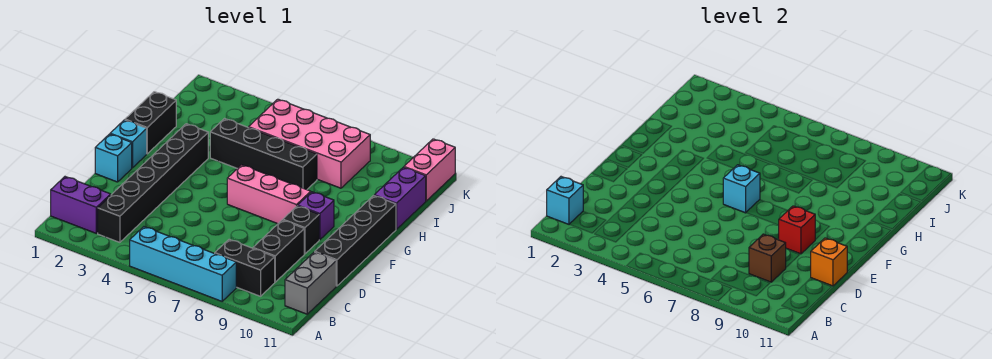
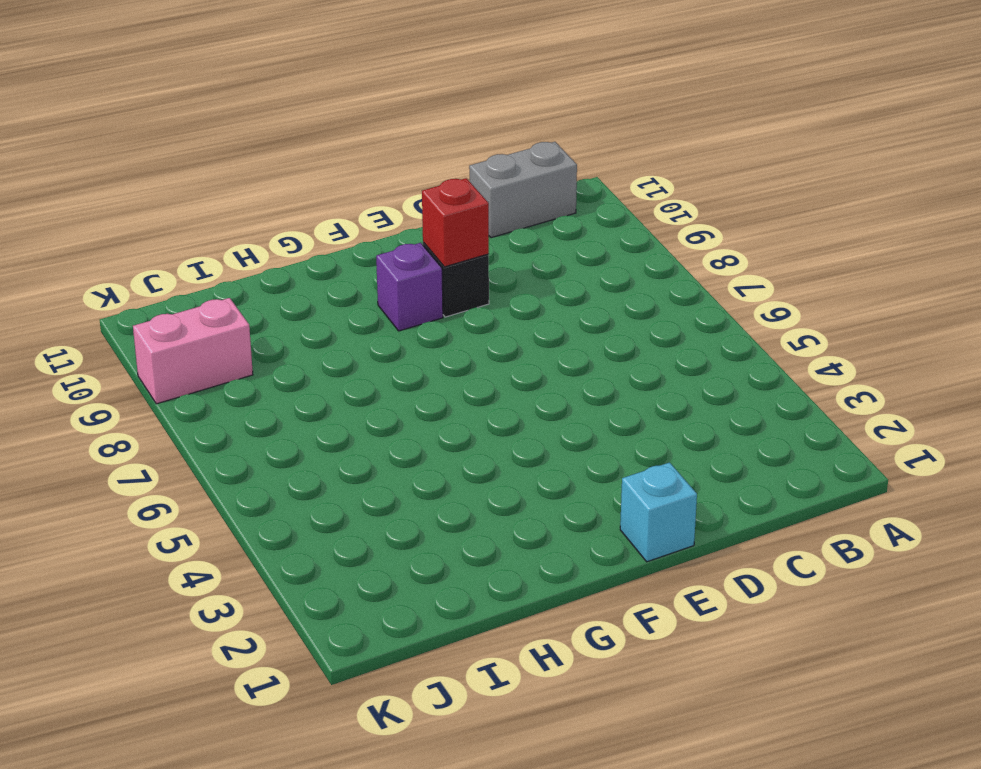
pink 1x2 brick [133,298,253,404] -> pink 1x2 brick moved to [404,139,455,201]
none -> cyan 1x4 brick [130,227,236,301]
none -> purple 1x2 brick [51,177,111,233]
none -> black 1x6 brick [98,124,208,242]

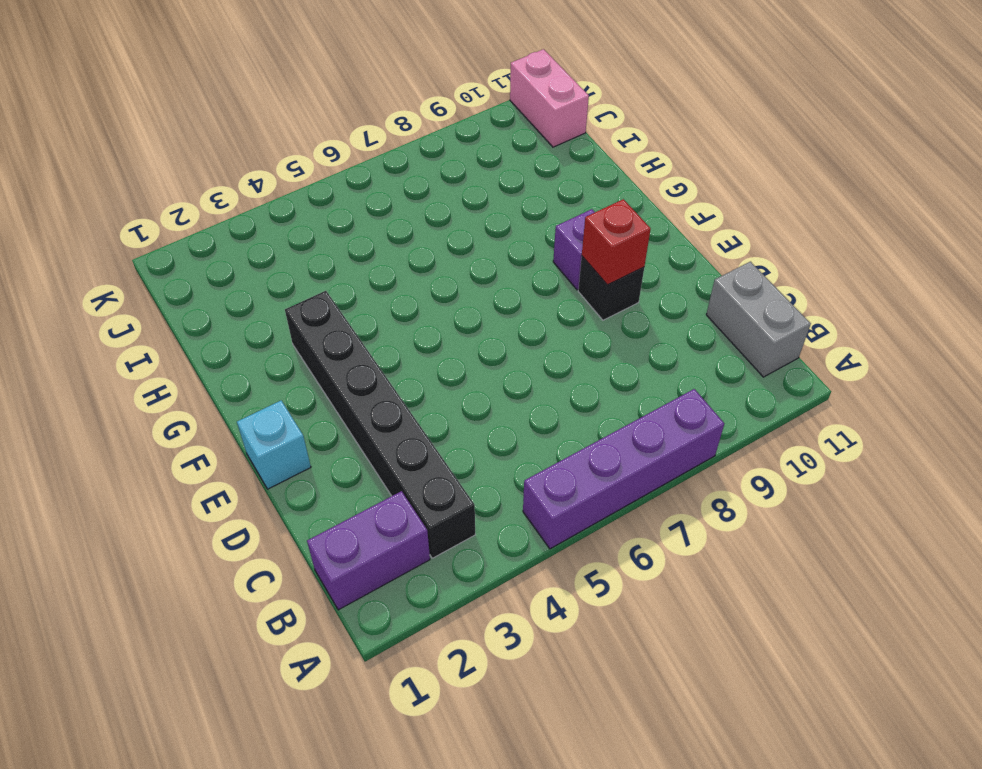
purple 1x4 brick [523,389,724,549] -> cyan 1x4 brick [130,227,236,301]
none -> black 1x2 brick [215,239,275,296]
none -> black 1x2 brick [253,220,304,282]
none -> black 1x4 brick [315,196,396,286]

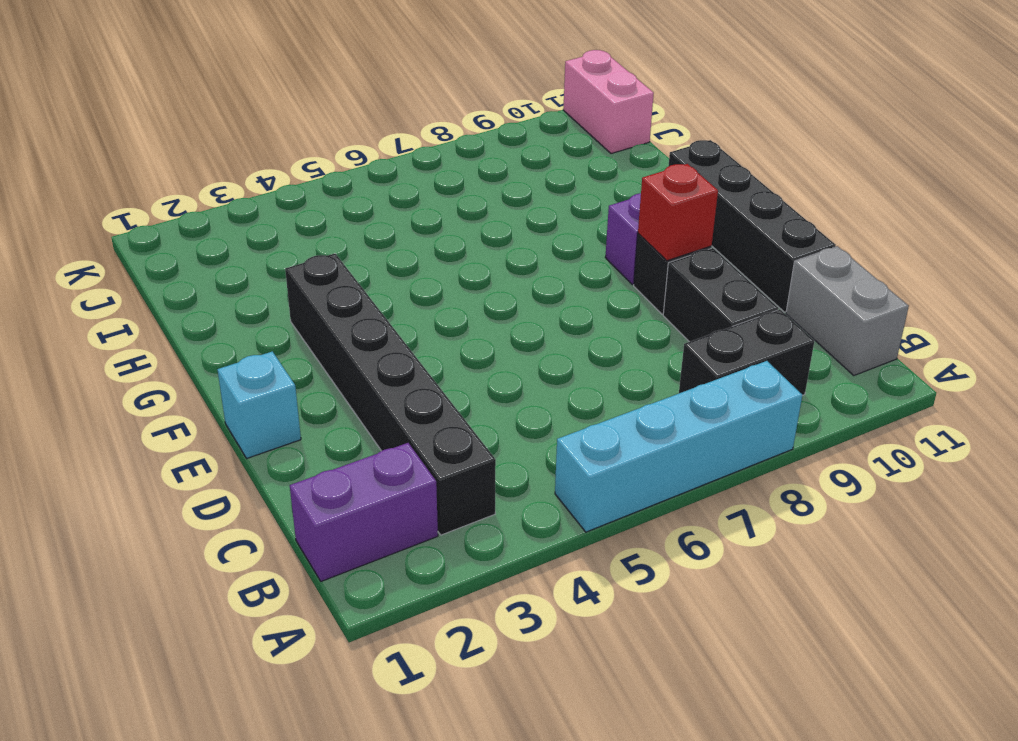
none -> cyan 1x1 brick [110,120,147,168]
none -> pink 1x3 brick [227,165,311,224]
none -> black 1x2 brick [125,92,176,154]

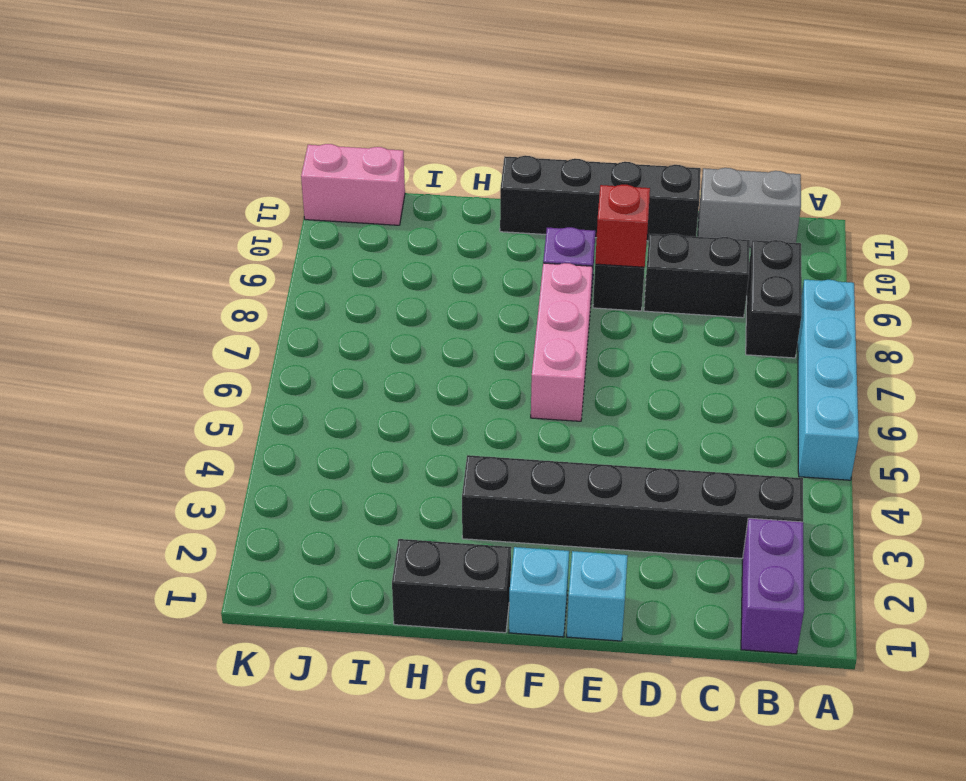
none -> black 1x4 brick [210,119,317,190]
none -> purple 1x2 brick [374,167,426,229]
none -> pink 2x4 brick [249,99,370,188]

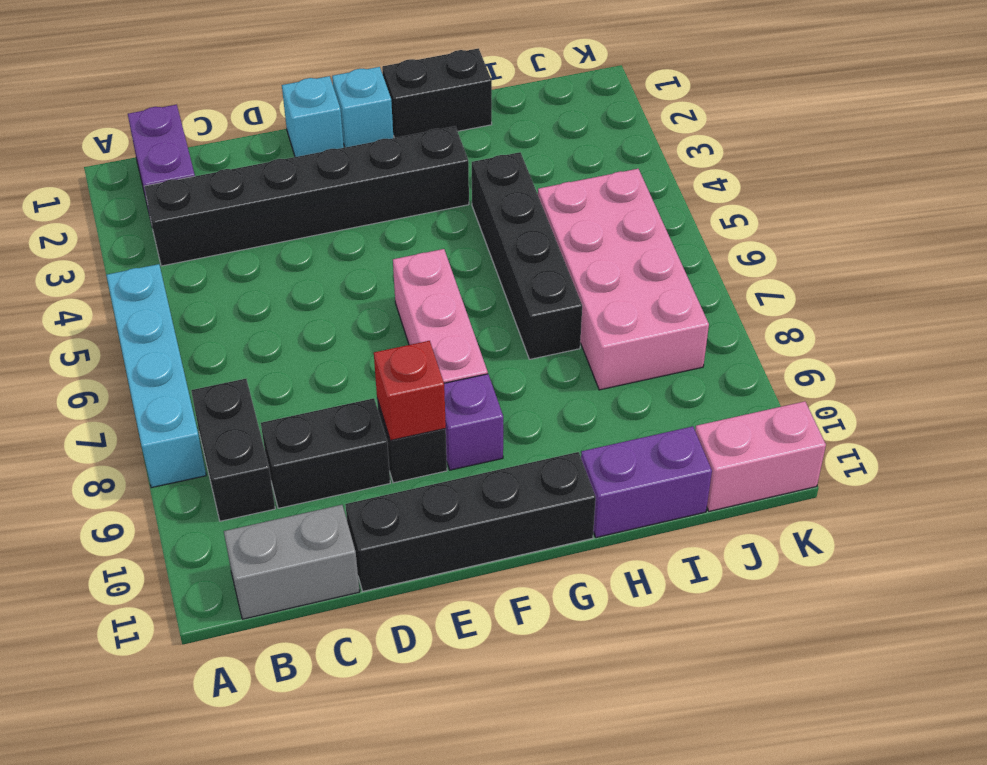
none -> cyan 1x1 brick [547,177,583,224]
none -> brown 1x1 brick [749,234,786,282]
none -> orange 1x1 brick [811,238,847,286]

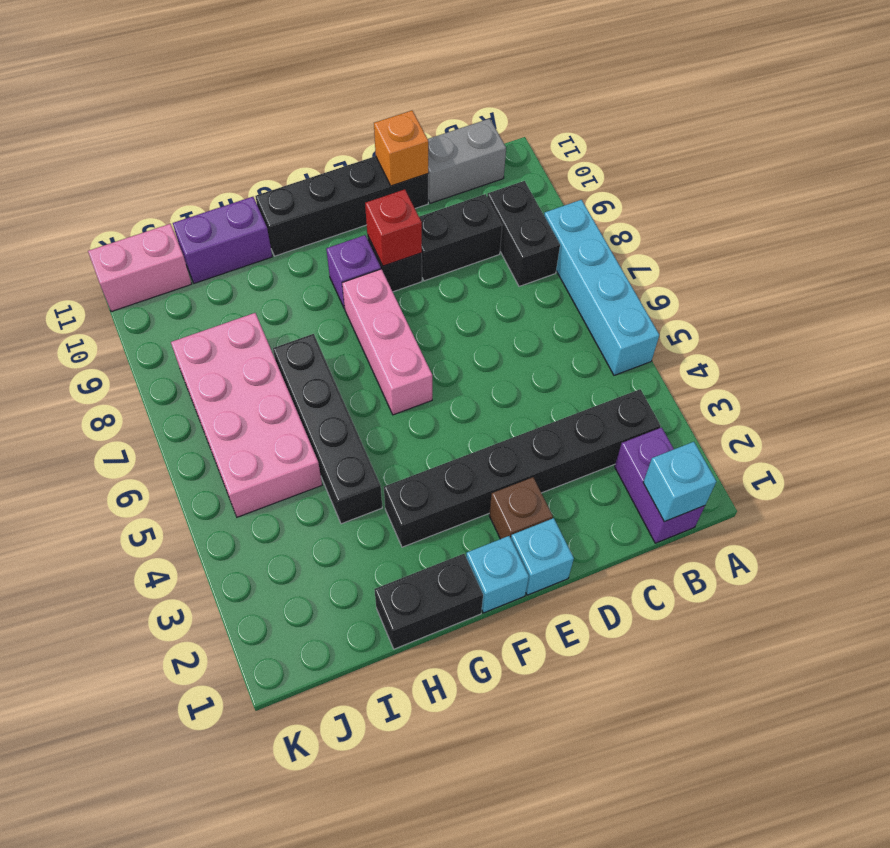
brown 1x1 brick [489,477,553,539] -> brown 1x1 brick moved to [749,234,786,282]
none -> cyan 1x1 brick [723,165,760,213]

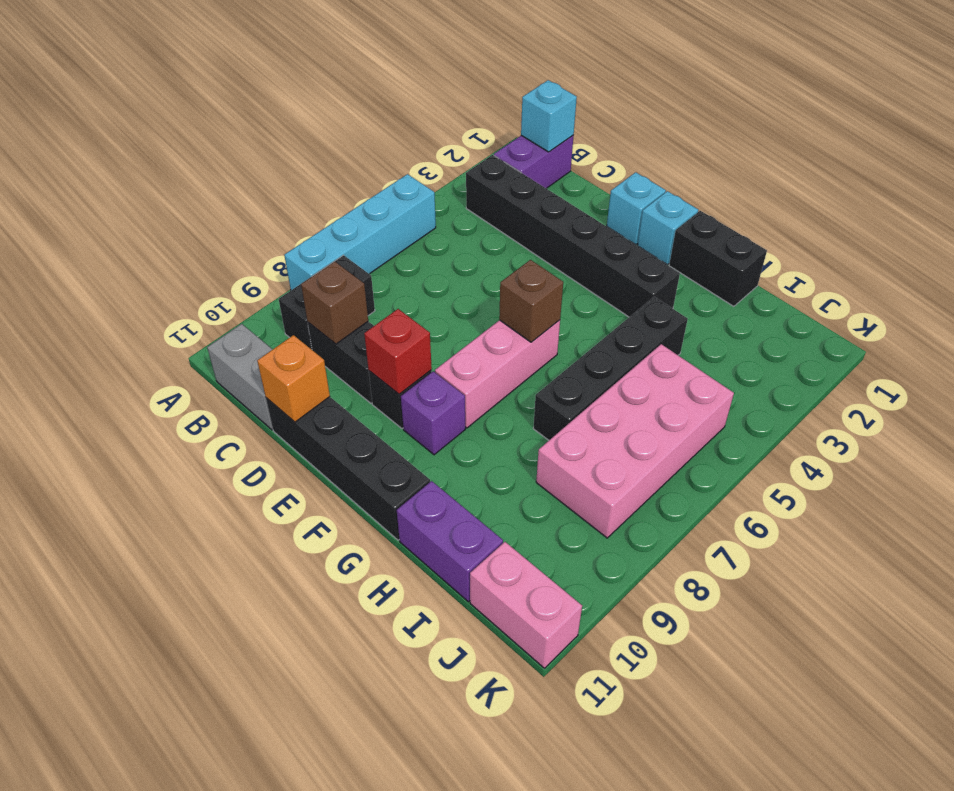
brown 1x1 brick [499,260,563,342] -> cyan 1x1 brick [723,165,760,213]

